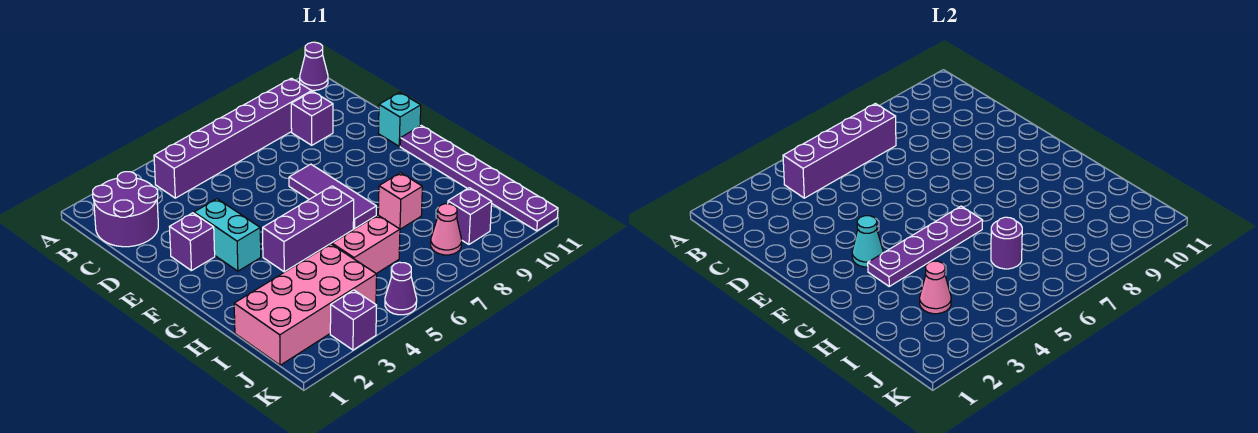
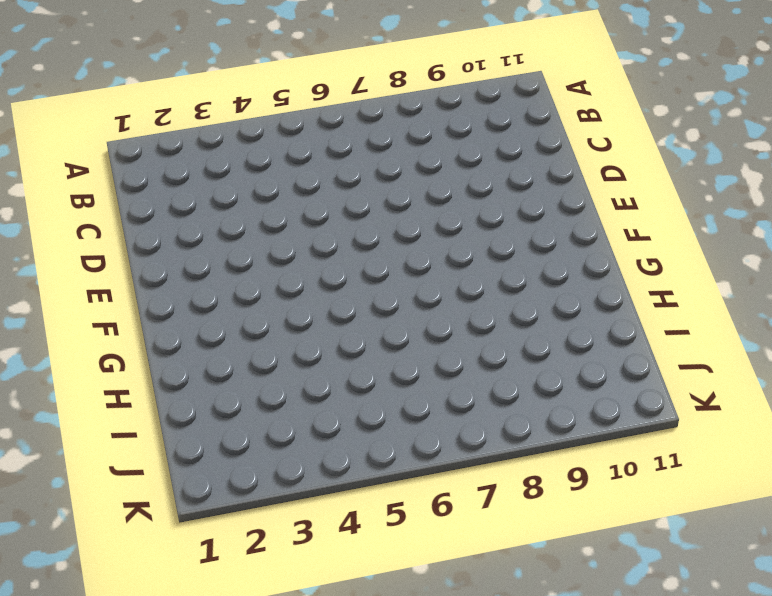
none -> purple 1x1 cone [300,42,328,90]
none -> purple 2x2 round brick [93,172,158,247]
none -> purple 1x6 brick [154,78,312,198]

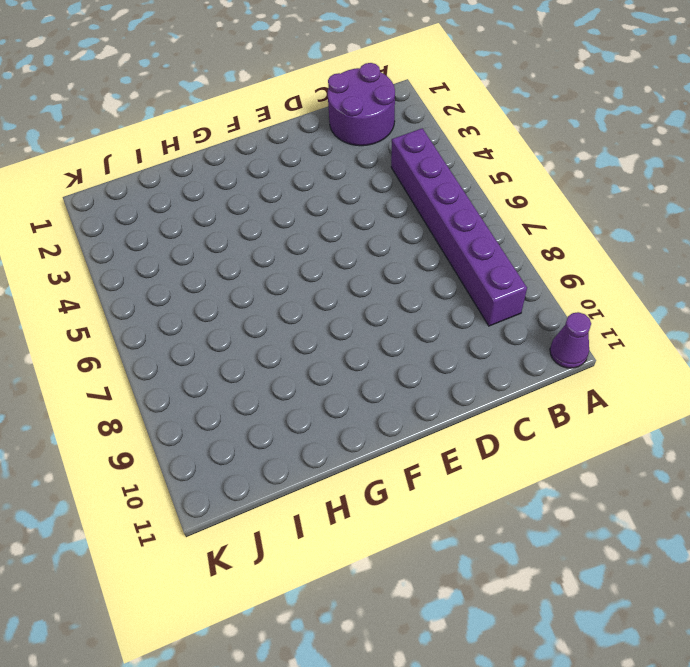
none -> purple 1x1 brick [291,91,333,145]
none -> purple 1x1 brick [170,213,215,271]
none -> cyan 1x2 brick [194,199,261,271]

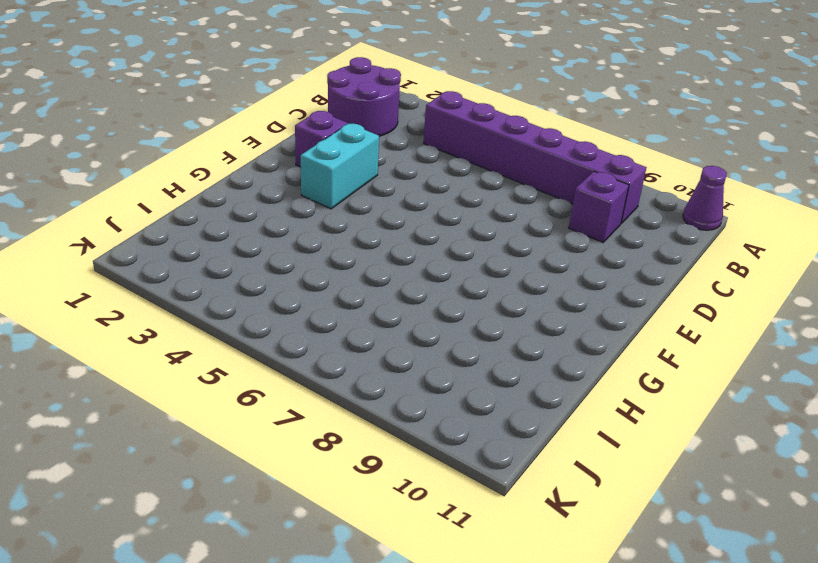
none -> purple 1x3 tile [289,164,376,229]
none -> cyan 1x1 brick [378,92,421,146]
none -> purple 1x6 plate [400,126,558,231]

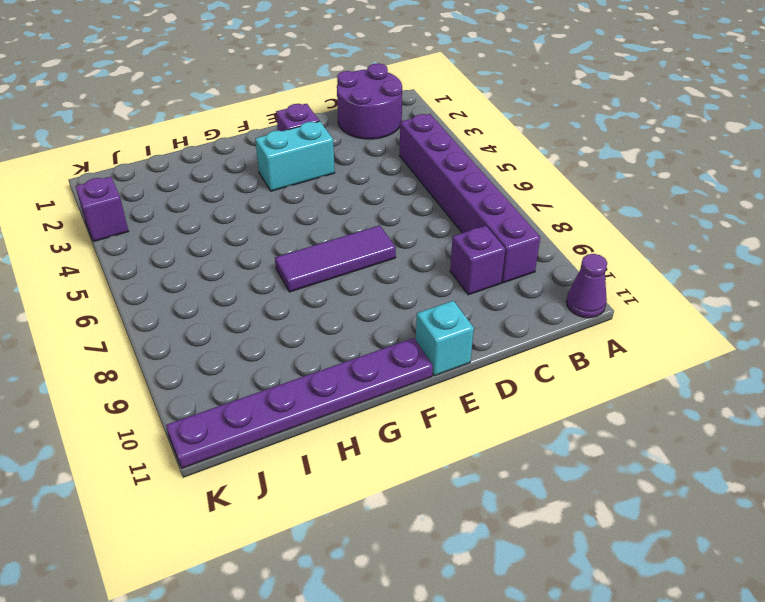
none -> purple 1x3 brick [263,186,354,272]
none -> pink 1x1 brick [378,173,422,229]
none -> pink 2x4 brick [234,244,377,365]

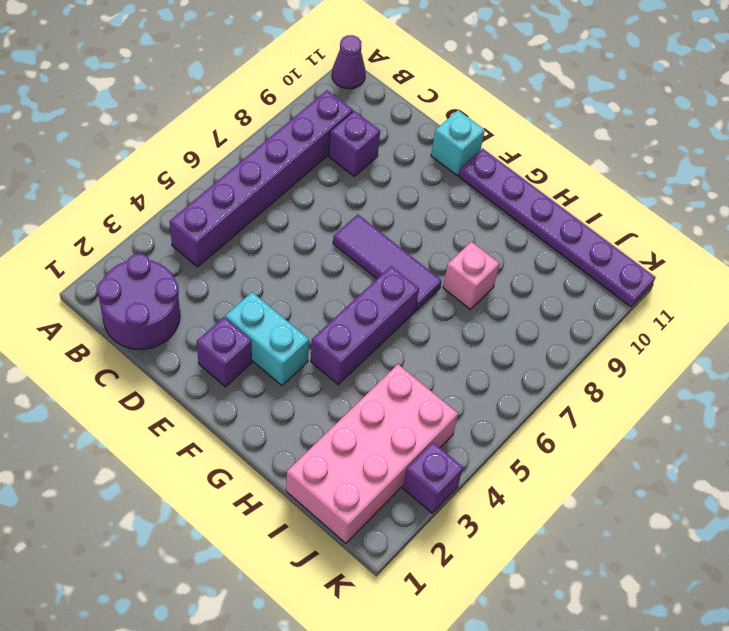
none -> pink 1x2 brick [332,215,400,274]
none -> pink 1x1 cone [431,204,462,255]
none -> purple 1x1 brick [448,188,492,244]

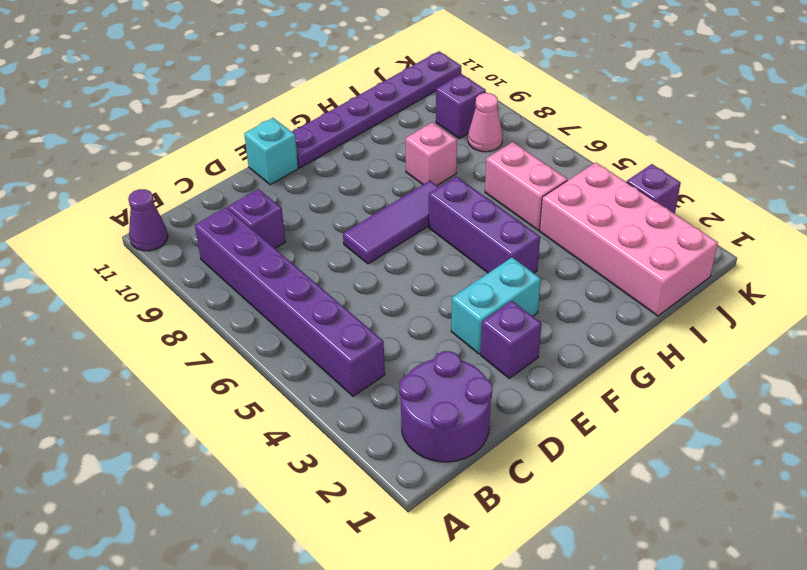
none -> purple 1x1 cone [385,262,417,315]
none -> purple 1x4 brick [783,104,896,198]
none -> cyan 1x1 cone [852,216,883,267]

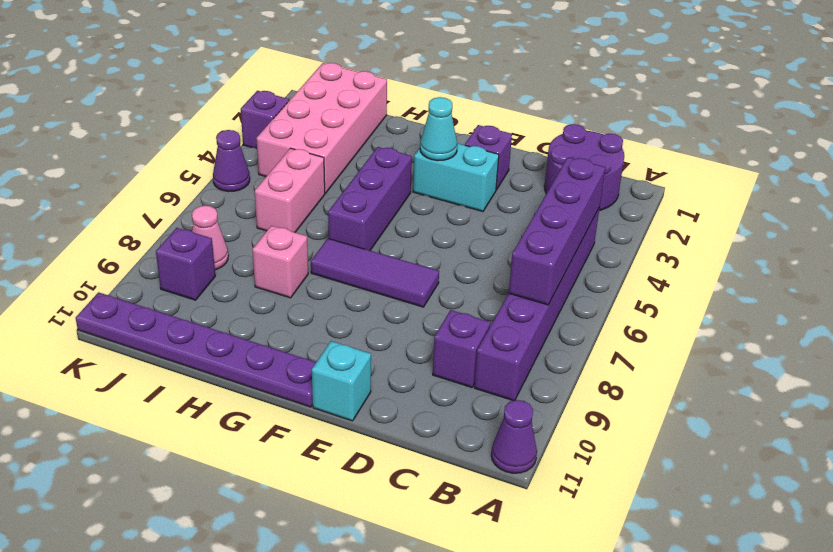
none -> purple 1x4 plate [868,206,983,286]
none -> pink 1x1 cone [920,261,951,314]
none -> purple 1x1 round brick [991,217,1022,269]

